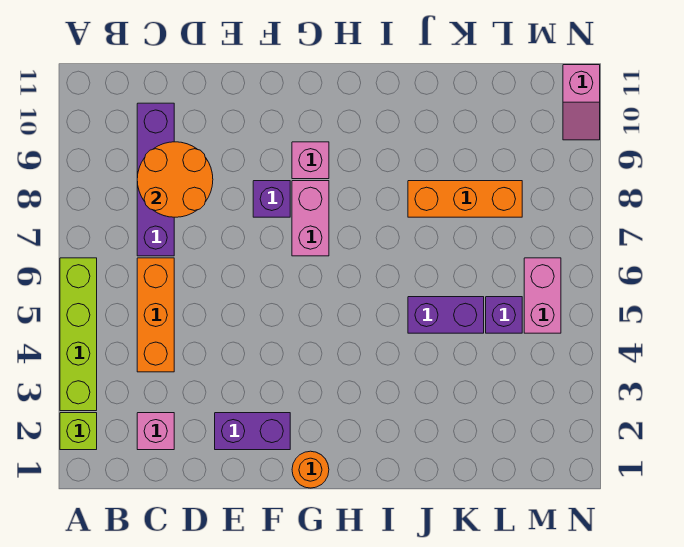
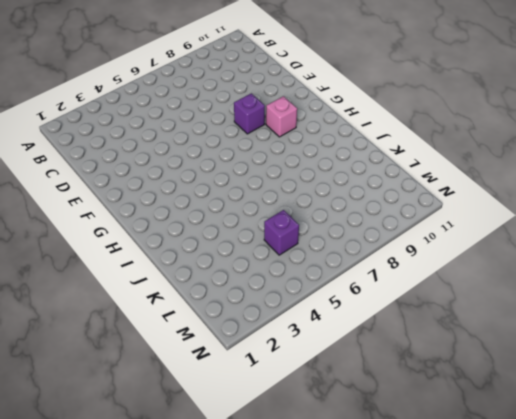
none -> lime 1x1 brick [60,413,97,450]
none -> lime 1x4 brick [60,258,97,411]
none -> pink 1x1 brick [137,413,174,450]

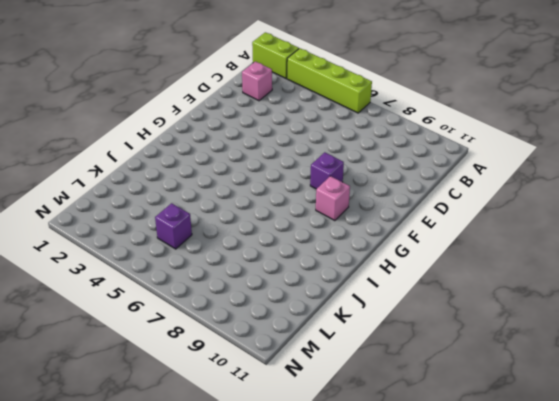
lime 1x2 brick [252,32,299,78] -> lime 1x1 brick [60,413,97,450]
none -> orange 1x3 brick [137,258,174,372]
none -> purple 1x4 brick [137,103,174,256]
none -> purple 1x2 brick [215,413,290,450]

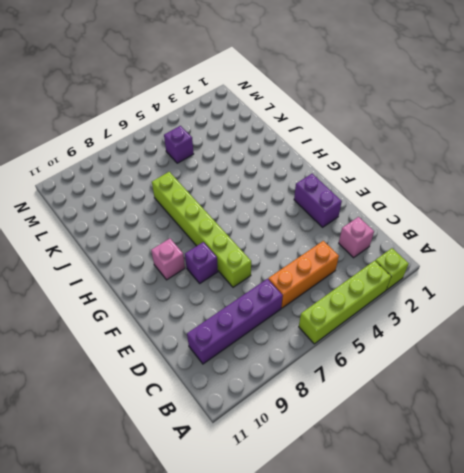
lime 1x6 brick [152,172,251,287] -> pink 1x2 brick [292,181,329,256]
none -> orange 1x1 round brick [292,451,329,488]
none -> purple 1x2 brick [408,297,484,333]
none -> orange 1x3 brick [408,181,522,217]

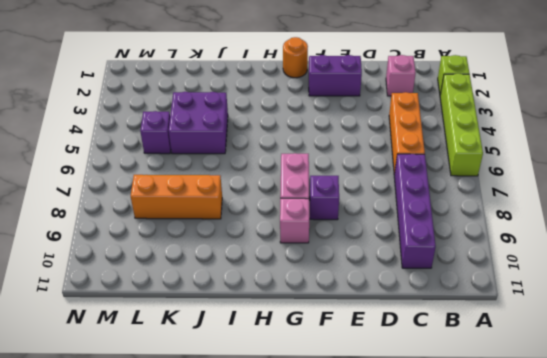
purple 2x2 brick [169,92,228,154] -> purple 1x2 brick [408,297,484,333]
none -> pink 1x2 brick [524,258,561,333]
none -> pink 1x2 slope [563,65,600,140]
none -> orange 2x2 round brick [137,142,213,217]

